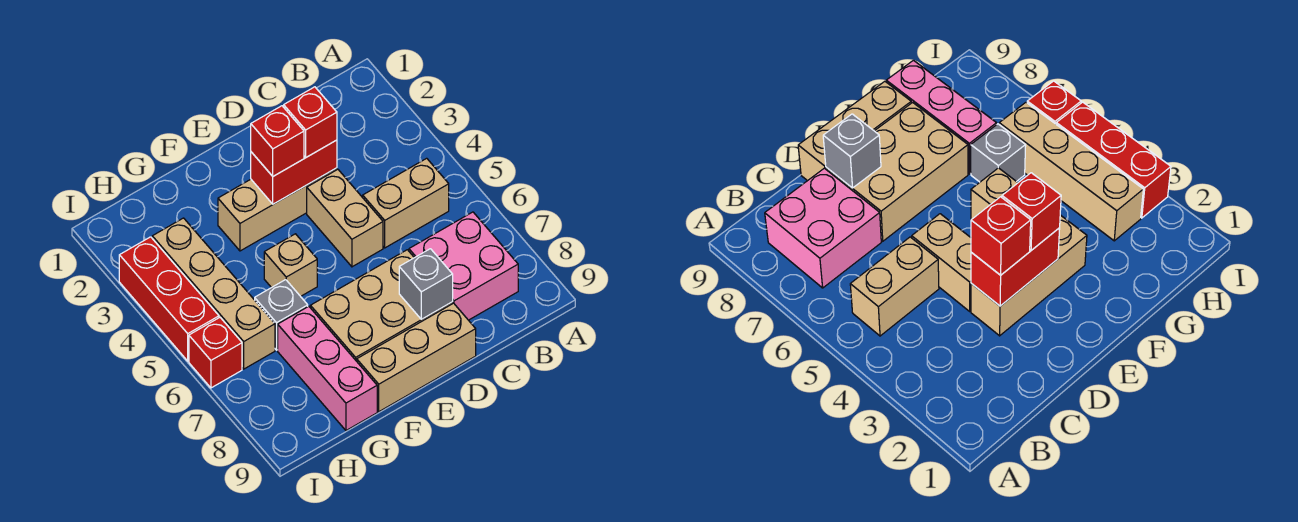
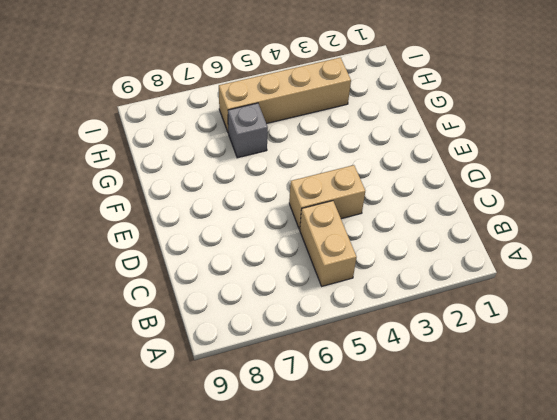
none -> pink 2x2 brick [409,212,518,320]
none -> tan 1x3 brick [218,168,337,251]
none -> tan 2x3 brick [310,250,453,361]

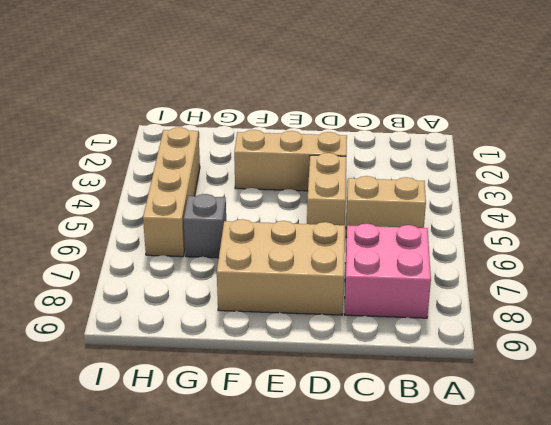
none -> tan 1x3 brick [357,303,476,412]
none -> tan 1x1 brick [264,234,317,296]
none -> pink 1x3 brick [278,306,377,430]

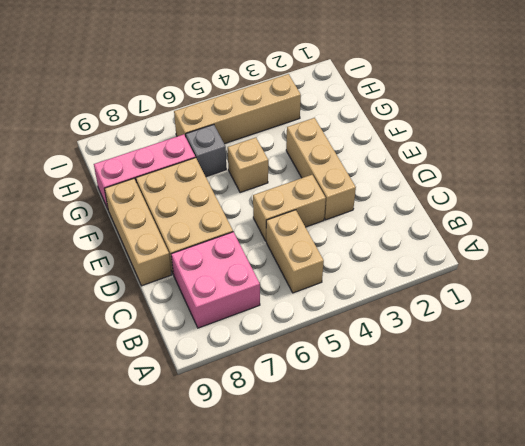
none -> red 1x3 brick [119,237,219,361]
none -> red 1x1 brick [189,317,242,388]
none -> red 1x2 brick [251,140,337,204]

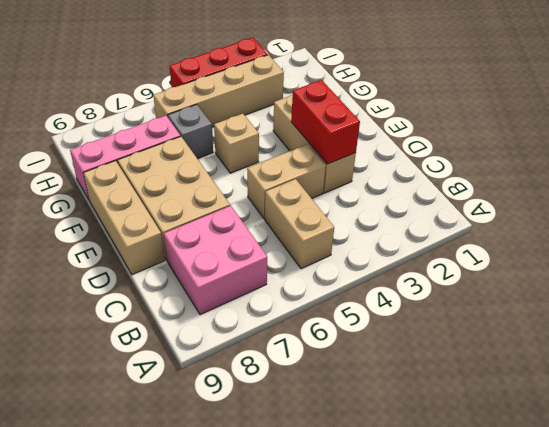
none -> red 1x1 brick [189,317,242,388]
none -> grey 1x1 brick [399,249,453,319]
none -> red 1x1 brick [284,87,337,157]

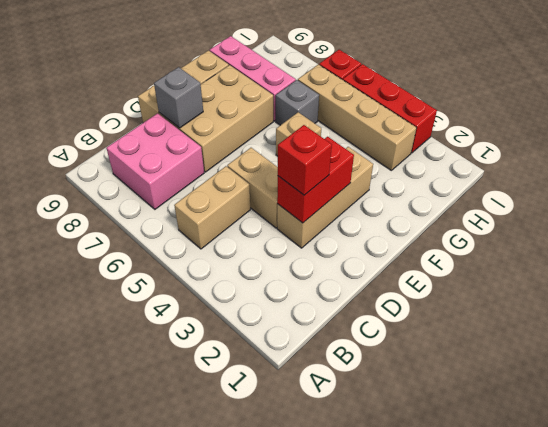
none -> red 1x1 brick [251,106,304,176]

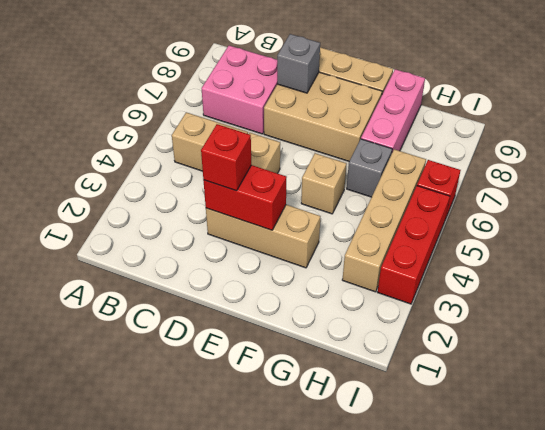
none -> red 1x1 brick [251,106,304,176]

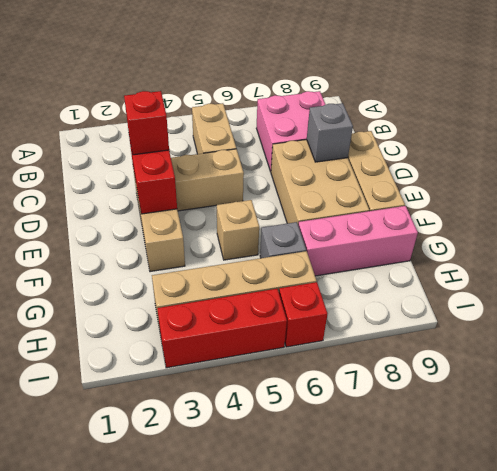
none -> red 1x1 brick [251,106,304,176]

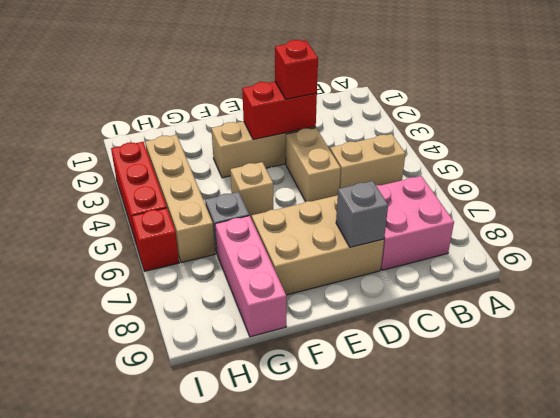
none -> tan 1x3 brick [357,303,476,412]
none -> red 1x1 brick [251,106,304,176]

